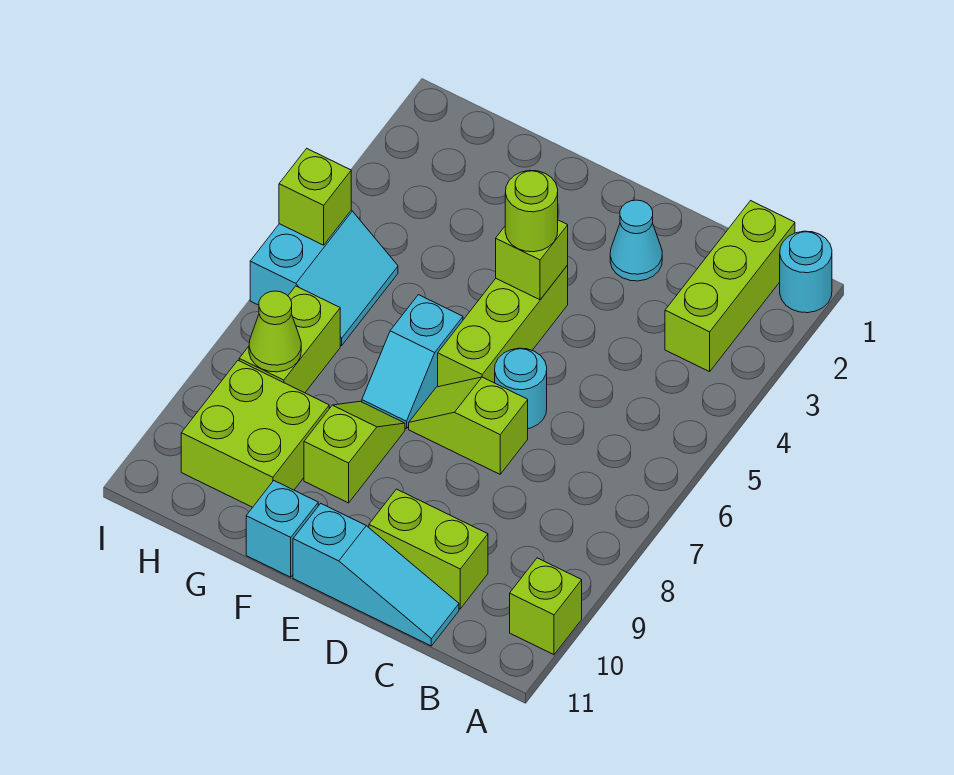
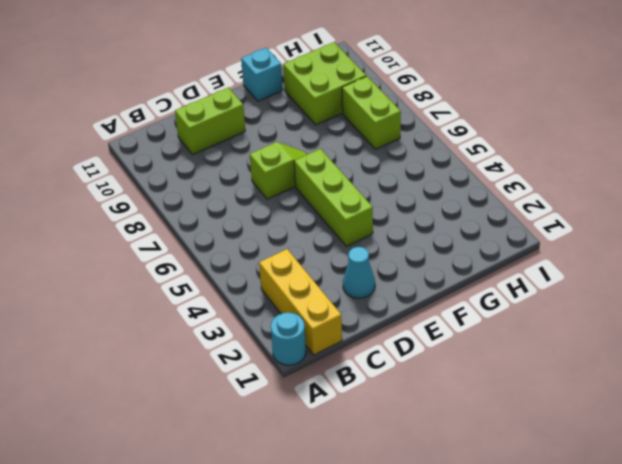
yellow 1x3 brick [259,249,342,355] -> lime 1x3 brick [665,201,795,372]
none -> lime 1x1 brick [510,558,582,655]
none -> cyan 1x3 slope [293,504,459,646]
none -> cyan 1x1 round brick [495,348,547,429]

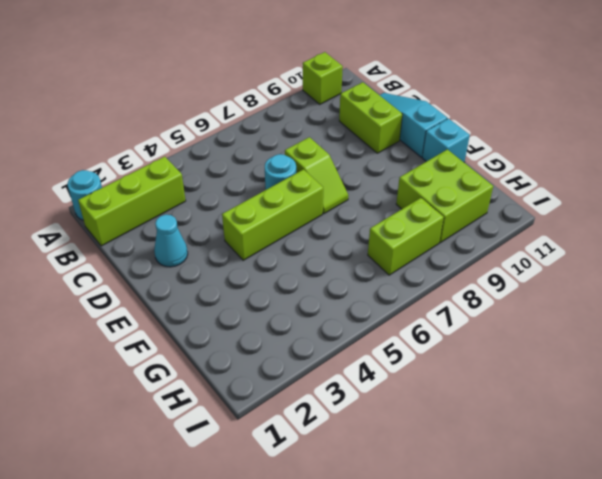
none -> cyan 1x2 slope [362,295,463,429]
none -> lime 1x2 slope [304,401,405,503]
none -> cyan 2x2 slope [250,211,398,346]

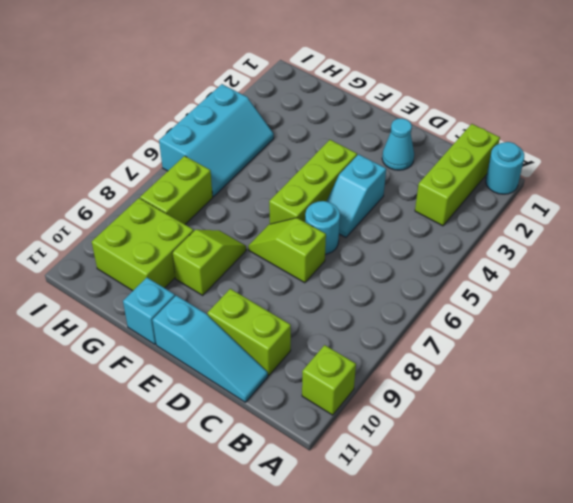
cyan 1x2 slope [326,154,386,237] -> cyan 1x2 slope moved to [362,295,463,429]
cyan 2x3 slope [159,84,274,197] -> cyan 2x2 slope [250,211,398,346]
none -> lime 1x1 brick [496,220,568,300]
none -> lime 1x1 cone [249,291,301,372]
none -> lime 1x1 brick [279,149,351,245]

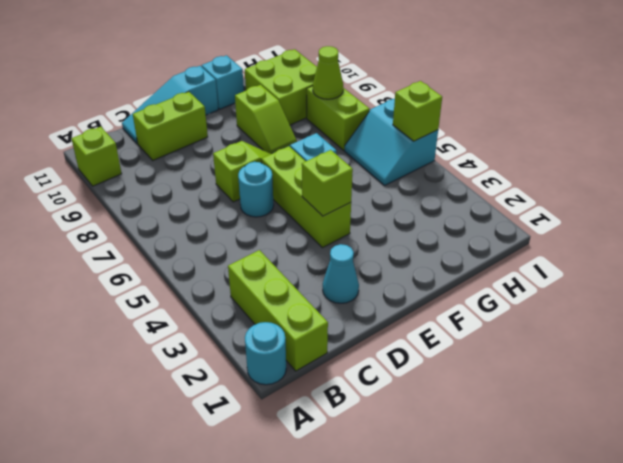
none -> lime 1x1 round brick [505,170,558,252]

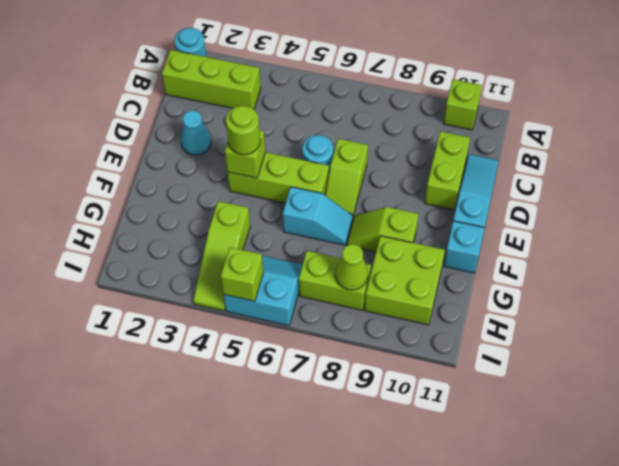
lime 1x3 slope [193,201,250,311] -> none

